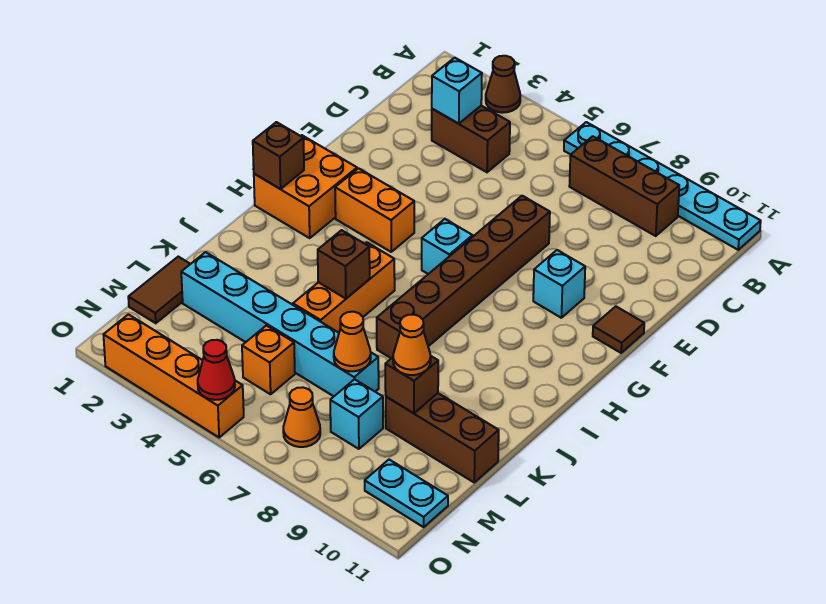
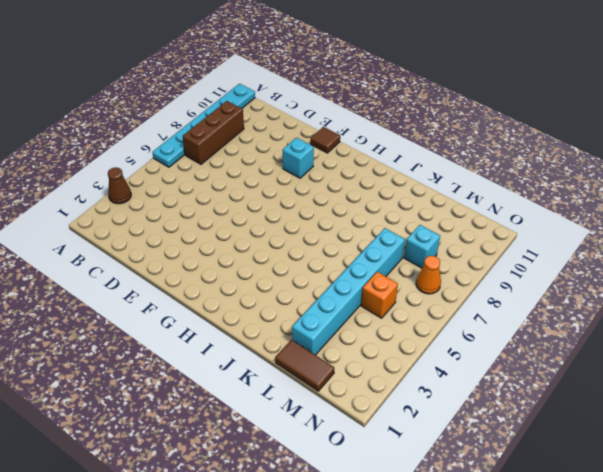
none -> brown 1x2 brick [432,106,510,172]
none -> brown 1x6 brick [377,196,550,358]
none -> orange 2x2 brick [254,135,357,238]

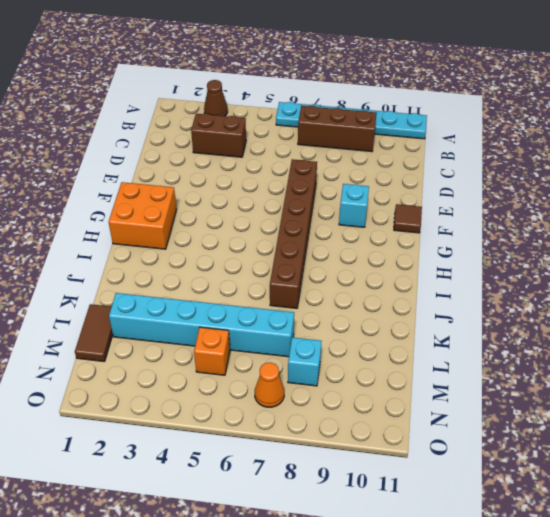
none -> orange 1x2 brick [335,168,414,252]
none -> cyan 1x1 brick [422,219,473,274]
none -> orange 1x3 brick [293,243,395,333]

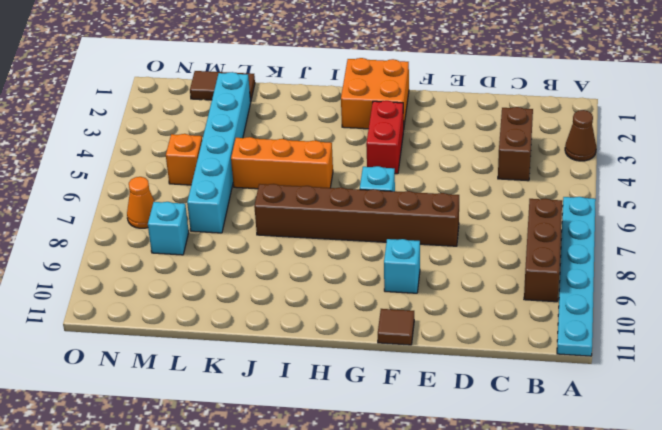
red 1x2 brick [366,101,404,174] -> orange 1x2 brick [335,168,414,252]
none -> brown 1x3 brick [386,393,499,482]
none -> cyan 1x2 plate [365,460,448,527]
none -> orange 1x4 brick [104,314,244,437]

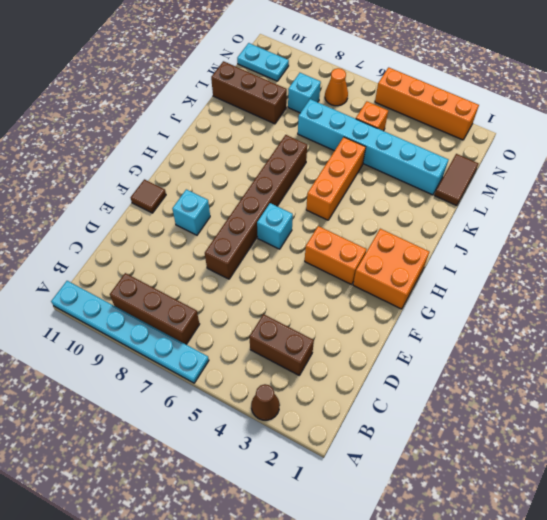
none -> cyan 1x1 brick [432,58,482,124]
none -> brown 1x1 brick [253,122,304,189]
none -> brown 1x1 brick [318,230,370,299]

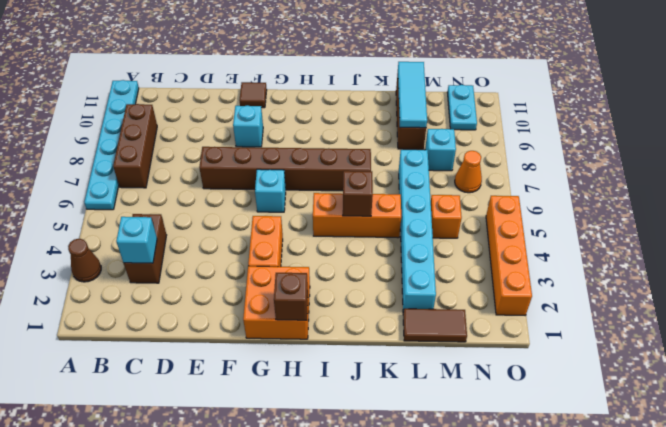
cyan 1x3 tile [398,62,427,128] -> brown 1x1 brick [385,356,438,413]
none -> orange 1x1 cone [334,312,371,371]
none -> red 1x1 cone [198,340,235,400]
none -> orange 1x1 cone [393,315,431,375]

